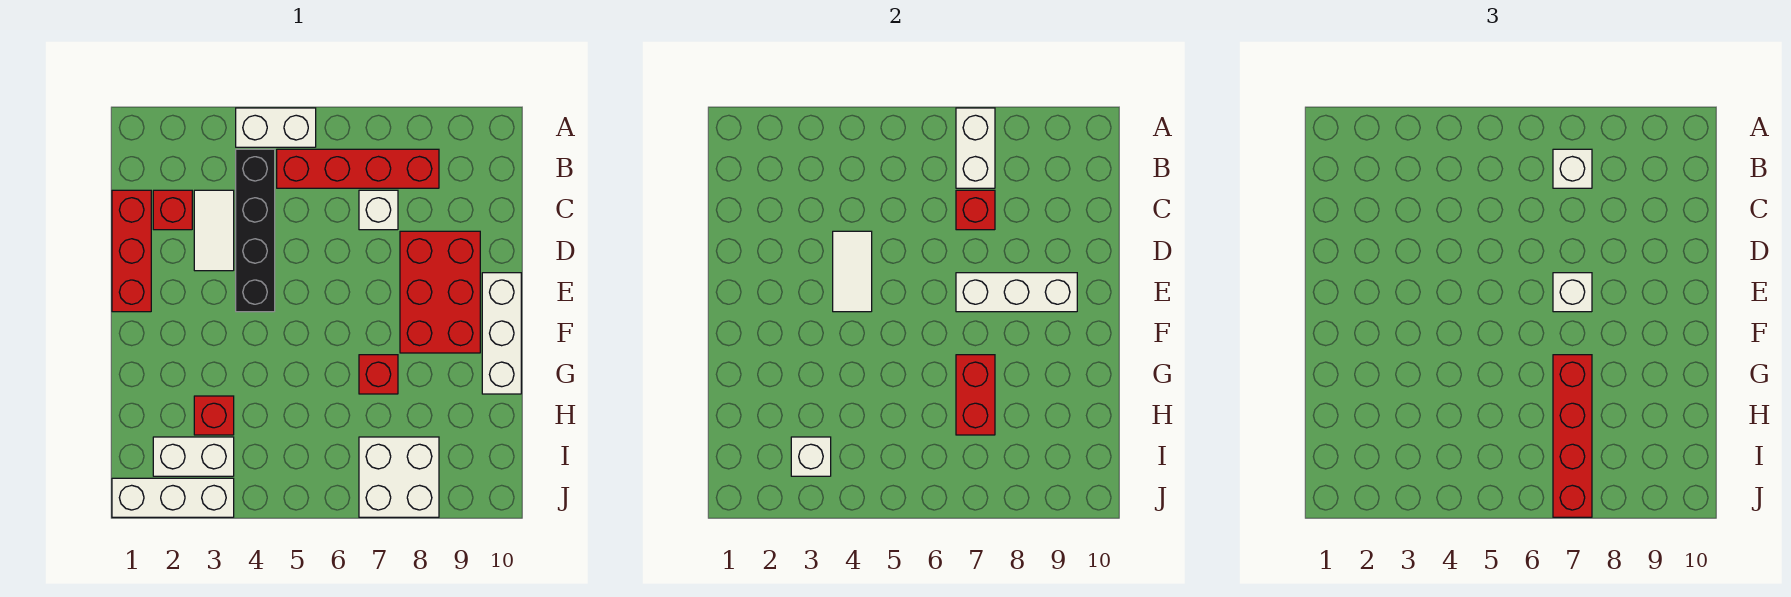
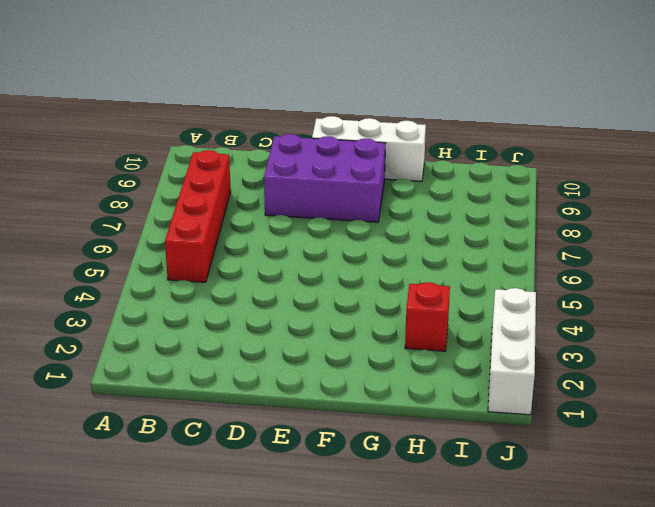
purple 2x3 brick [264,134,386,222] -> red 2x3 brick [400,231,480,353]
none -> white 1x2 brick [236,108,316,147]
none -> black 1x4 brick [236,149,275,312]
none -> red 1x3 brick [112,190,151,312]

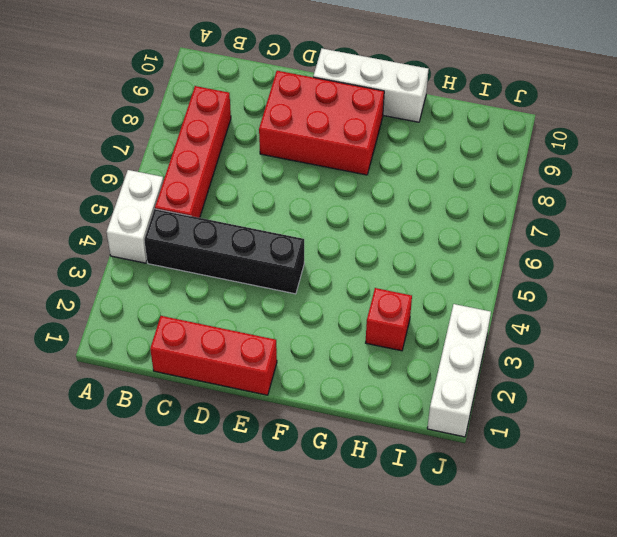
none -> red 1x1 brick [153,190,192,230]
none -> white 1x2 tile [194,190,234,271]
none -> white 1x1 brick [359,190,398,230]

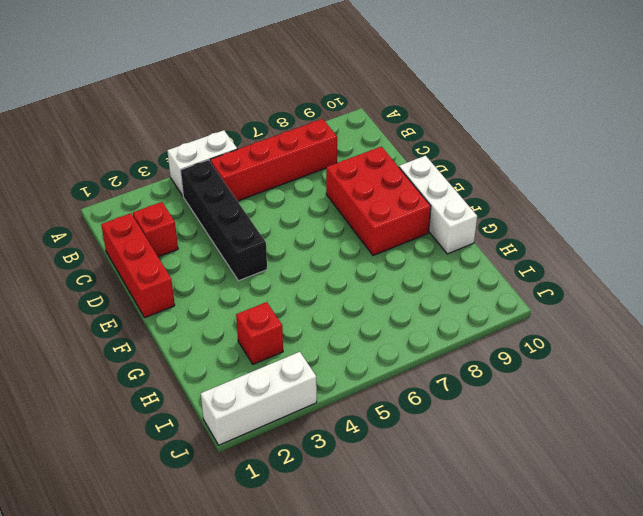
none -> white 1x2 tile [194,190,234,271]
none -> white 1x1 brick [359,190,398,230]
none -> red 1x1 brick [359,355,398,394]

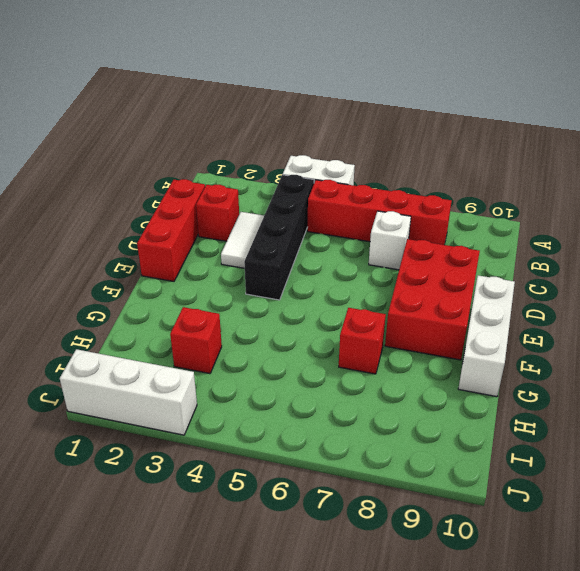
none -> white 1x2 brick [153,437,234,476]
none -> white 2x2 brick [359,437,439,517]
none -> white 1x2 brick [956,108,995,188]

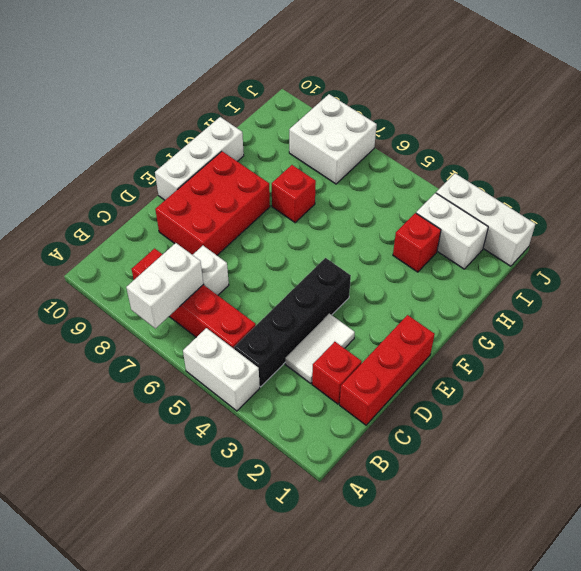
none -> red 1x1 brick [956,190,995,230]
none -> white 1x2 tile [833,231,872,312]
none -> white 1x3 brick [956,273,1077,312]

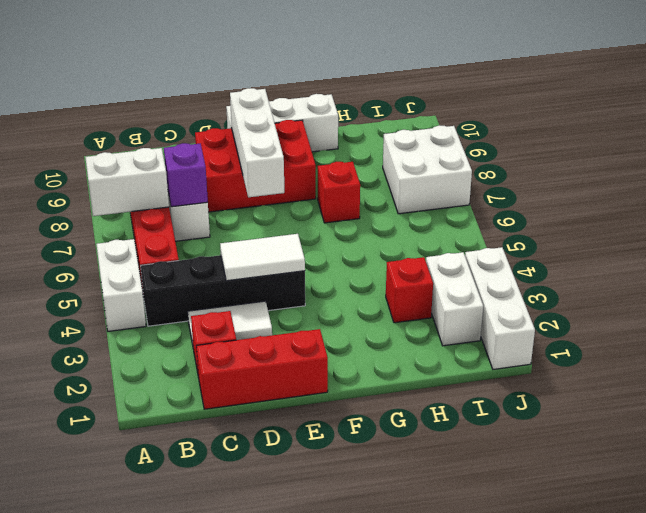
purple 1x1 brick [164,143,208,207] -> red 1x1 brick [956,190,995,230]
none -> red 1x2 brick [956,355,995,435]
none -> white 1x1 brick [791,437,831,476]
none -> white 1x1 brick [1553,149,1592,188]

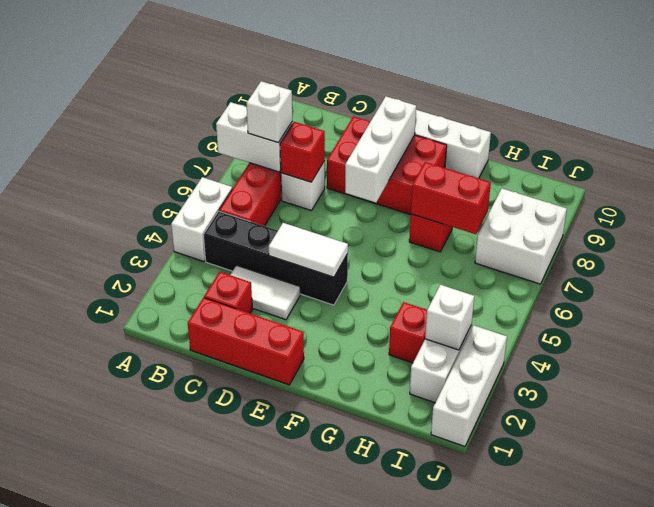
none -> white 1x1 brick [1553,273,1592,312]
none -> red 1x4 brick [1553,355,1592,517]

